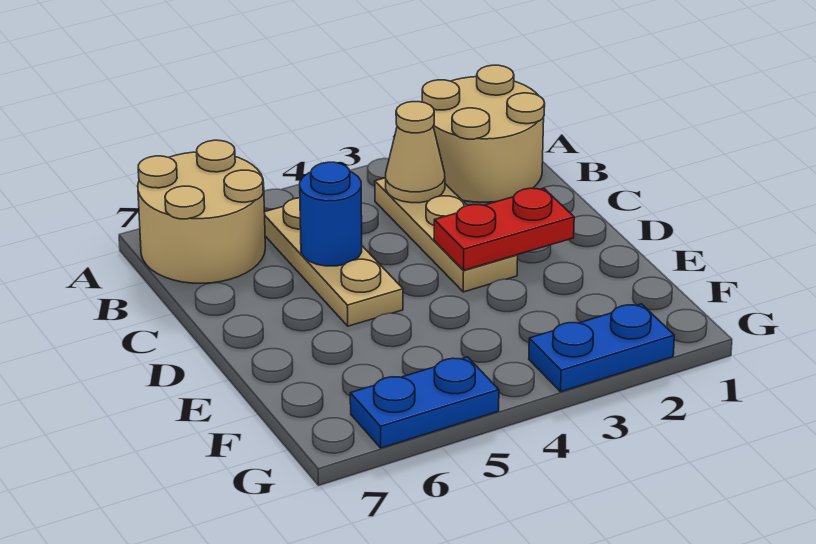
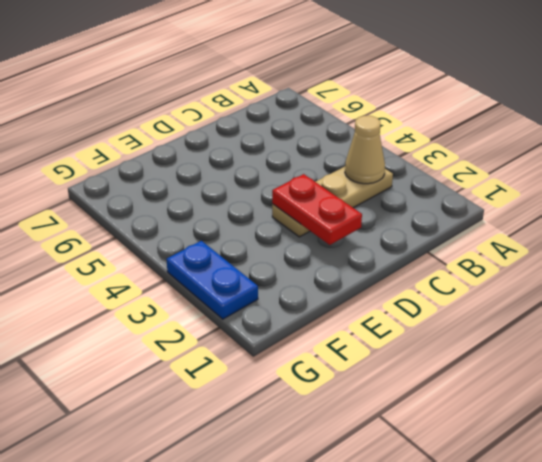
none -> tan 2x2 round brick [422,65,545,202]
none -> tan 2x2 round brick [138,140,265,283]

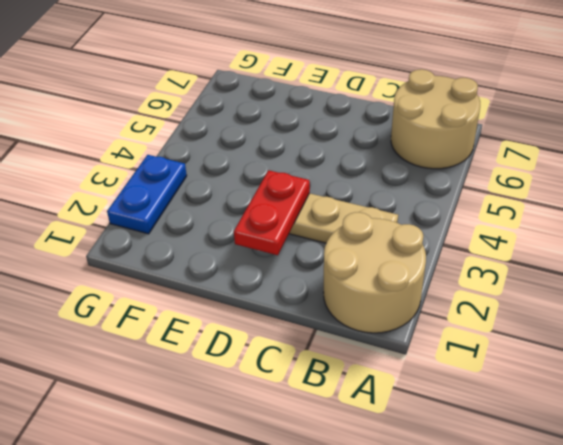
none -> tan 1x3 plate [264,198,403,326]
none -> blue 1x2 plate [350,357,499,448]

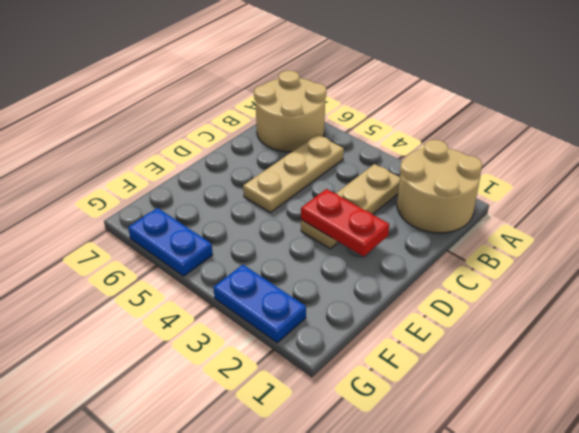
none -> tan 1x1 cone [386,102,445,203]
none -> blue 1x1 round brick [300,162,362,266]

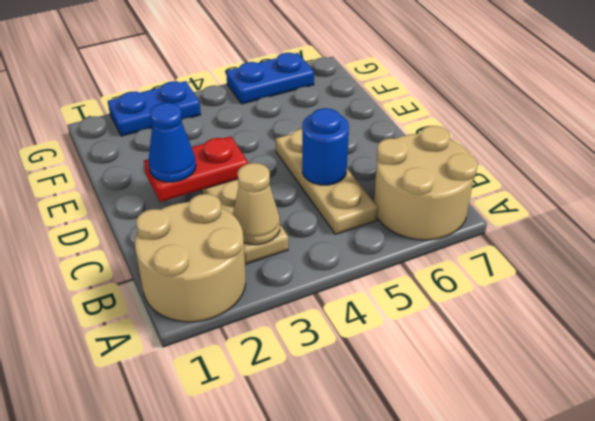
blue 1x1 cone [148,103,196,182] -> none

